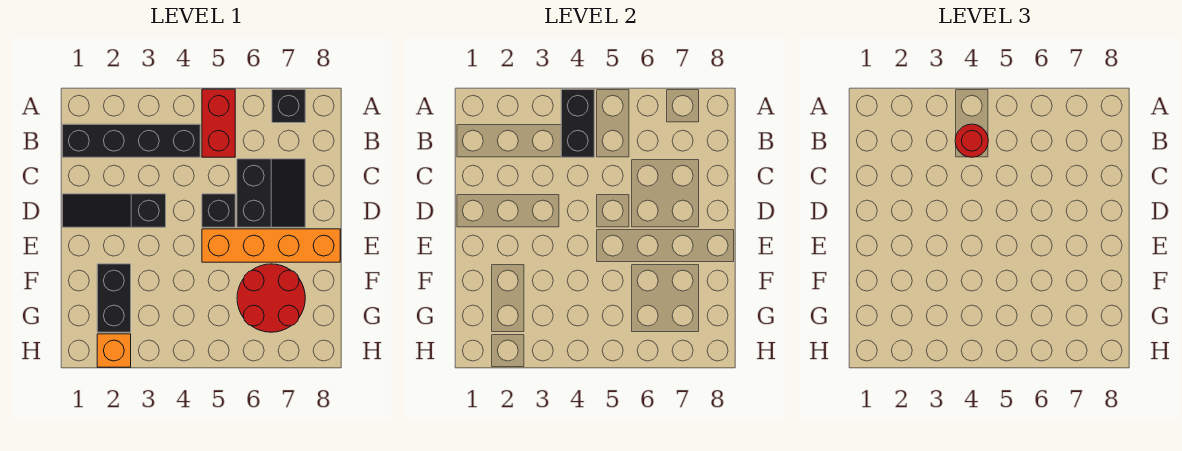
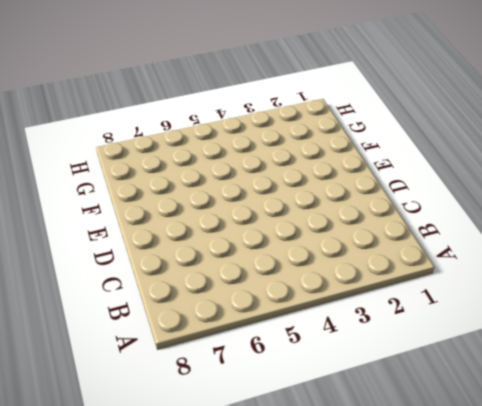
none -> red 1x2 brick [202,89,235,157]
none -> black 1x1 brick [272,89,305,123]
none -> black 1x4 brick [62,124,200,157]

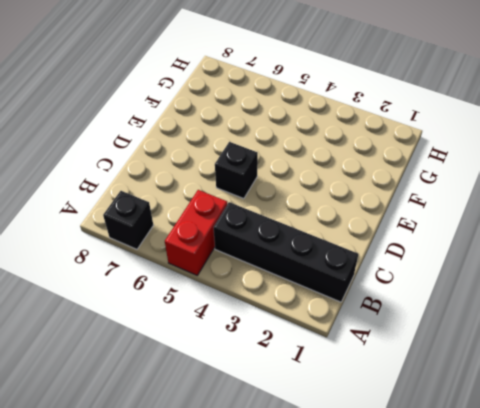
none -> black 2x2 slope [237,159,305,227]
none -> black 1x3 slope [62,194,166,227]
none -> orange 1x4 brick [202,229,340,262]

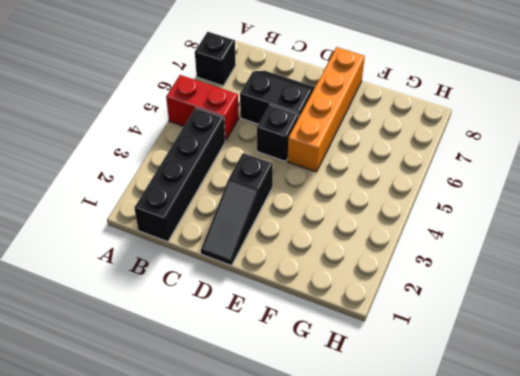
none -> black 1x2 brick [97,264,131,332]
none -> red 2x2 round brick [237,264,305,332]
none -> orange 1x1 brick [97,334,131,367]

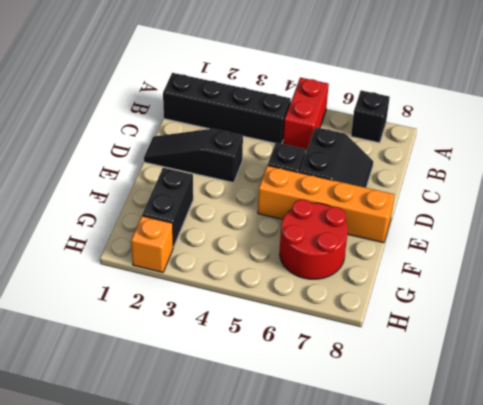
none -> black 1x2 brick [561,89,594,157]
none -> red 1x1 round brick [955,124,988,157]

